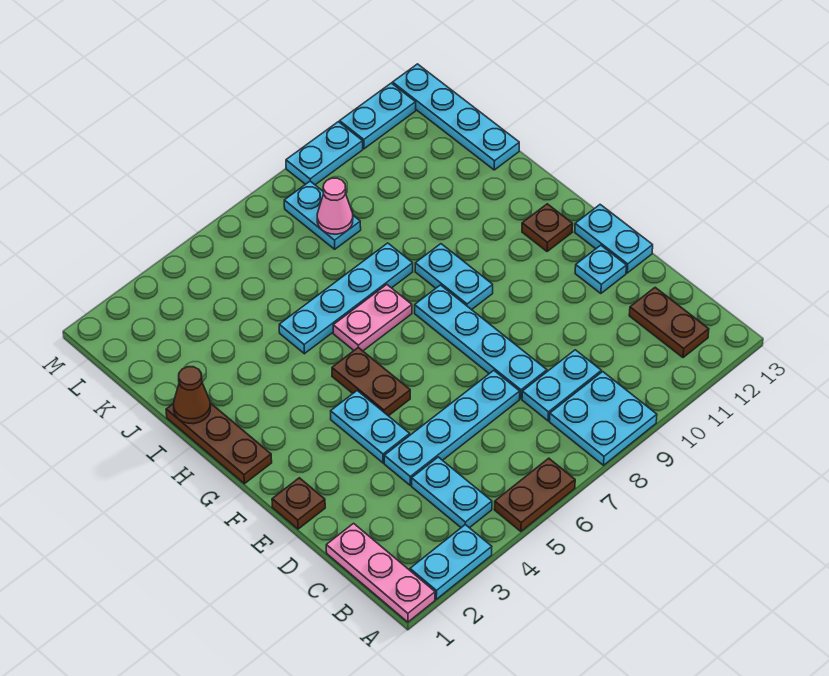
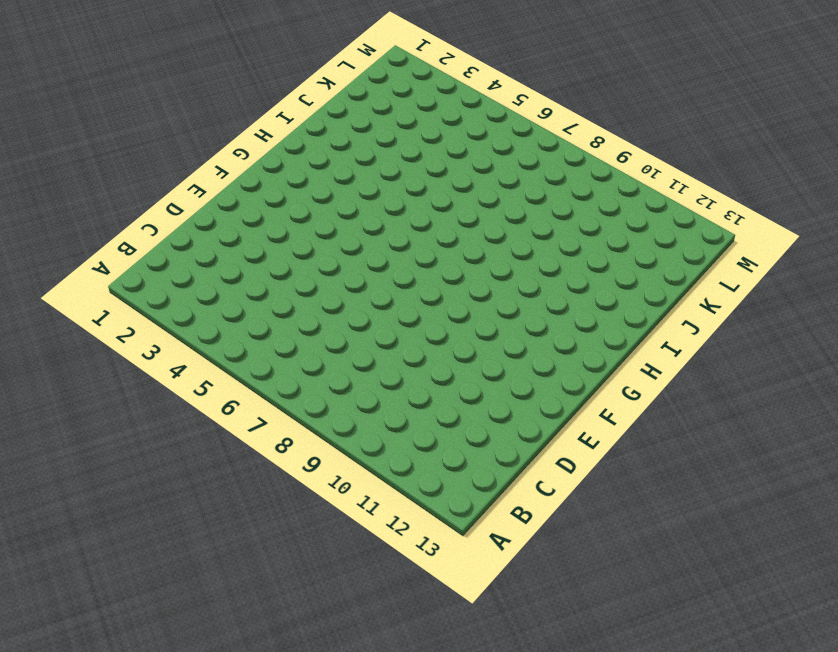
none -> pink 1x3 plate [326,523,435,622]
none -> cyan 1x2 plate [410,525,492,599]
none -> brown 1x2 plate [494,458,575,531]

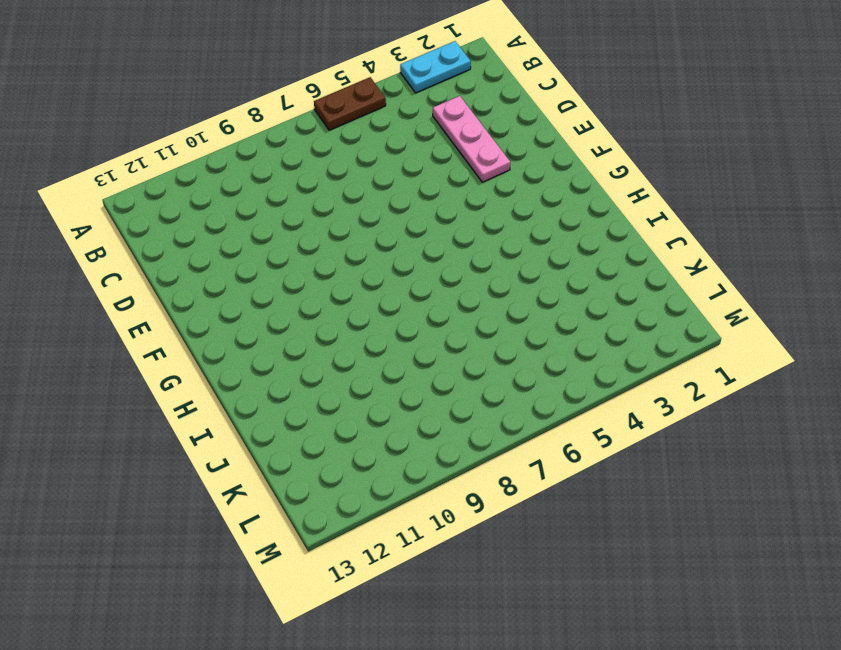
pink 1x3 plate [433,96,510,182] -> pink 1x3 plate moved to [326,523,435,622]
none -> cyan 2x2 plate [549,372,657,465]
none -> cyan 1x2 plate [412,457,492,528]
none -> brown 1x2 plate [629,287,709,358]

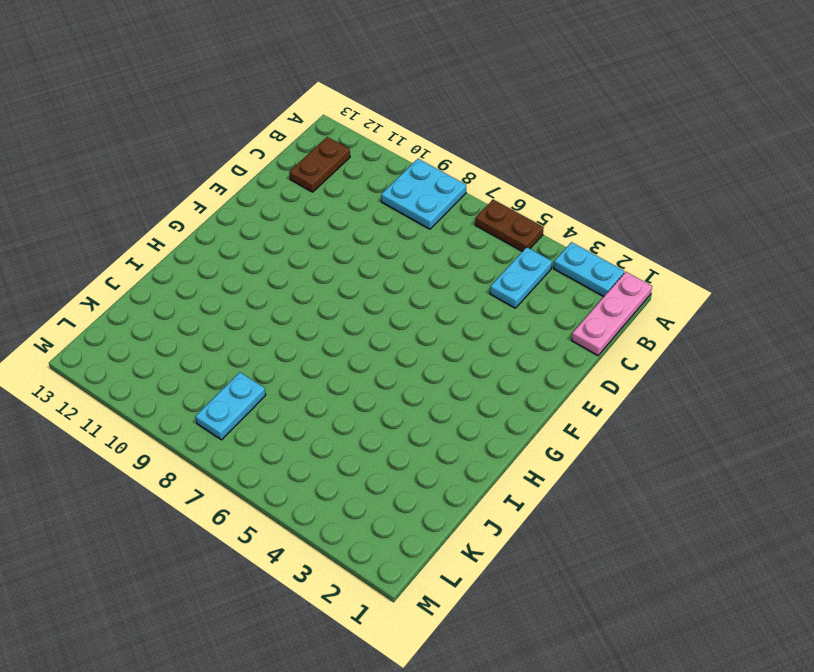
none -> cyan 1x2 plate [522,350,601,421]
none -> cyan 1x4 plate [384,370,520,485]
none -> cyan 1x4 plate [415,285,547,399]

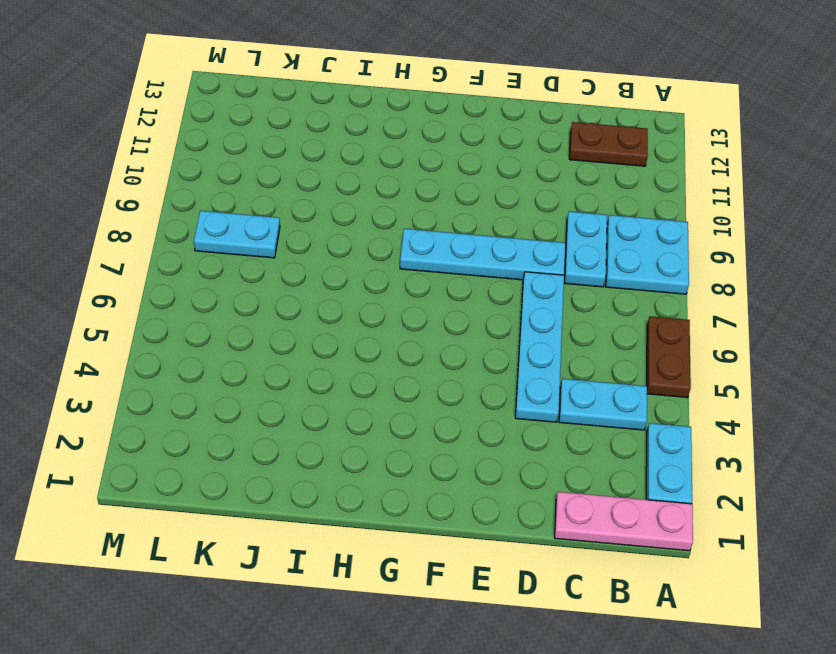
none -> brown 1x1 plate [272,478,325,529]
none -> cyan 1x2 plate [331,391,410,463]
none -> cyan 1x1 plate [575,245,626,293]

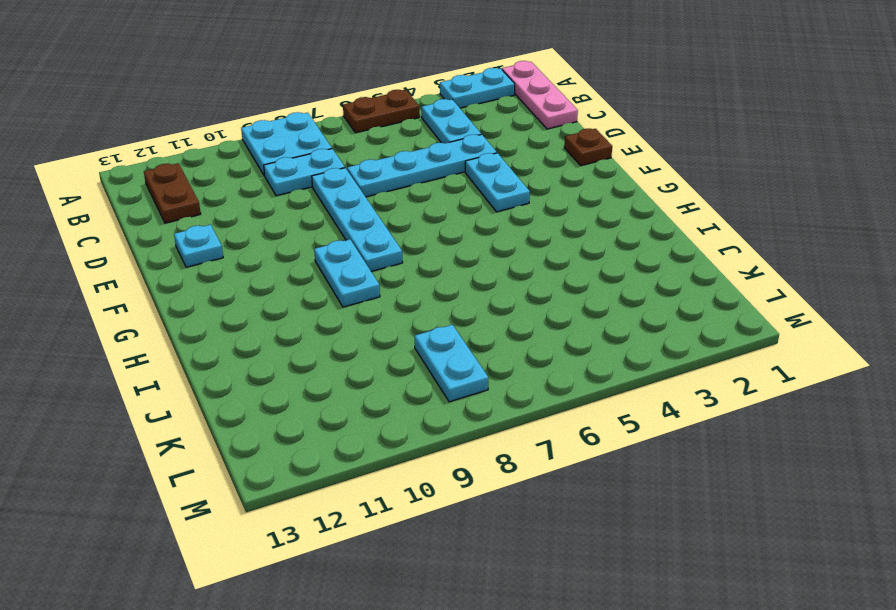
none -> cyan 1x2 plate [575,205,653,273]
none -> brown 1x2 plate [332,348,410,416]
none -> brown 1x3 plate [166,403,272,484]

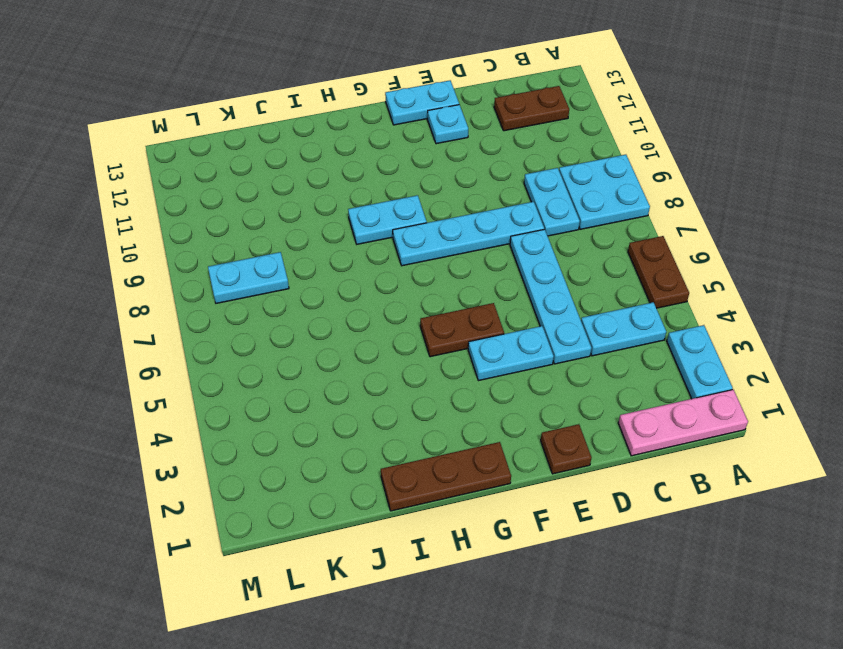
none -> brown 1x1 plate [522,204,573,252]
none -> pink 1x2 plate [333,285,412,351]
none -> cyan 1x4 plate [279,243,413,354]

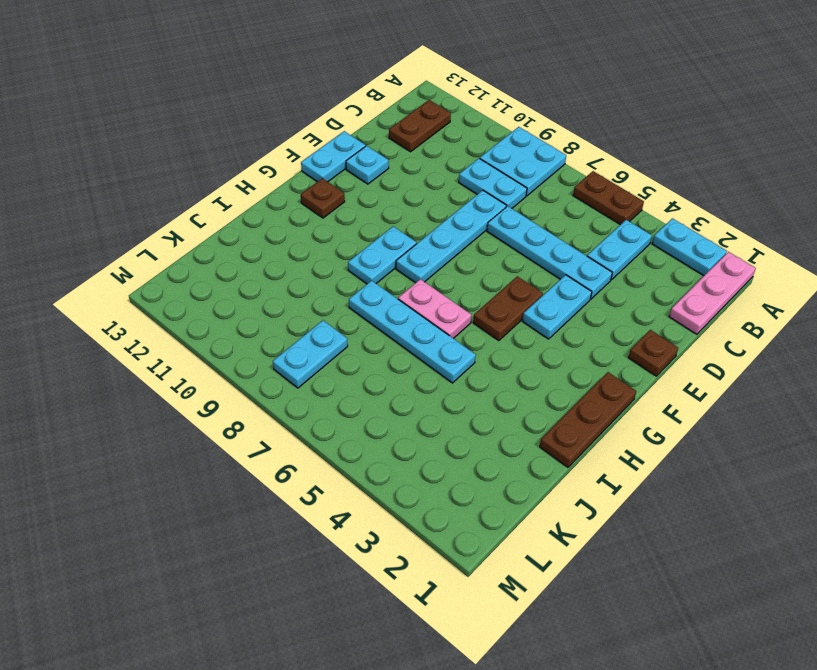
none -> cyan 1x4 plate [393,64,519,170]
none -> cyan 1x2 plate [286,122,363,185]
none -> cyan 1x2 plate [340,83,416,149]

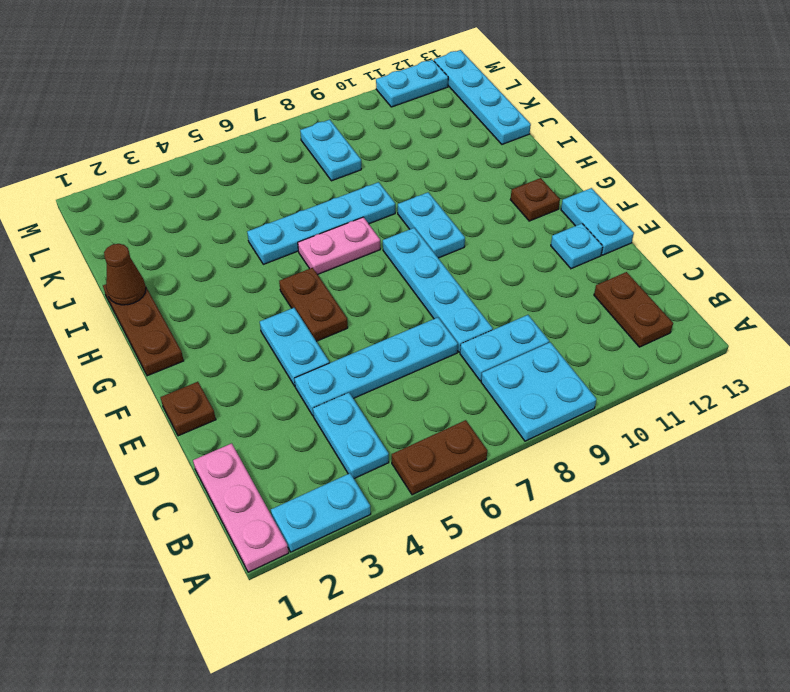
none -> cyan 1x2 plate [286,122,363,185]
none -> pink 1x1 cone [317,178,353,234]

